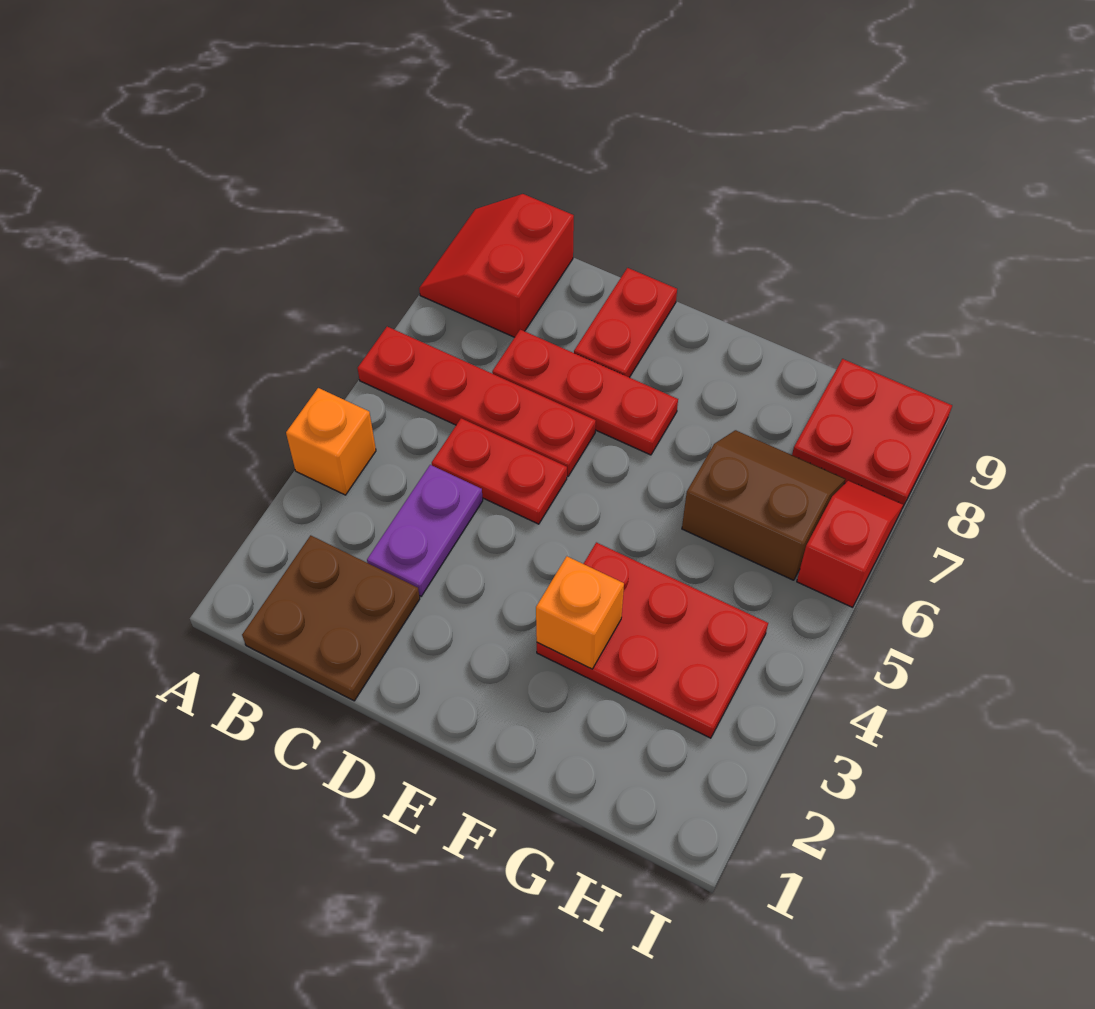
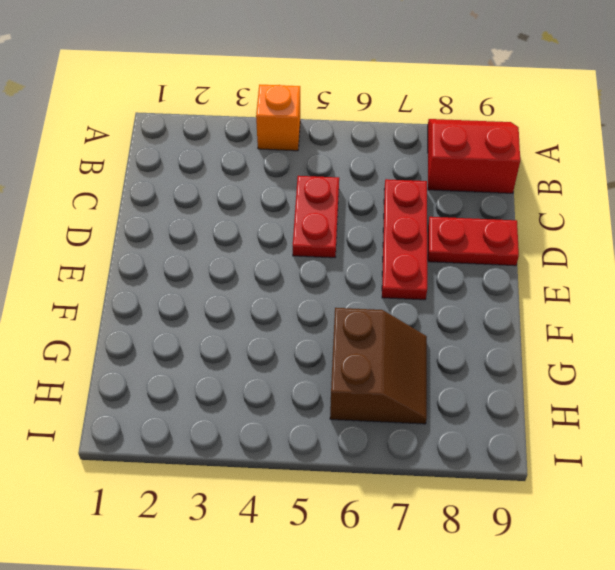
none -> red 1x4 plate [358,327,596,476]
none -> brown 2x2 plate [242,535,420,701]
none -> purple 1x2 plate [367,465,483,596]

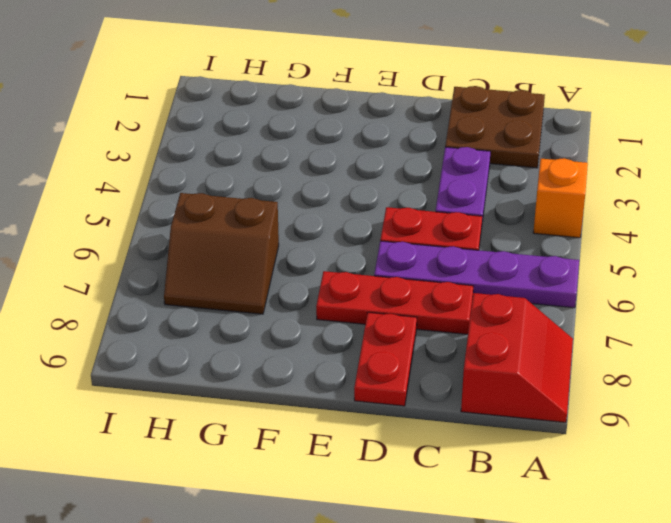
purple 1x4 plate [374,241,579,308] -> red 1x4 plate [358,327,596,476]
none -> red 2x3 plate [537,542,768,738]
none -> red 2x2 plate [792,359,952,506]
none -> red 1x2 slope [797,480,903,607]

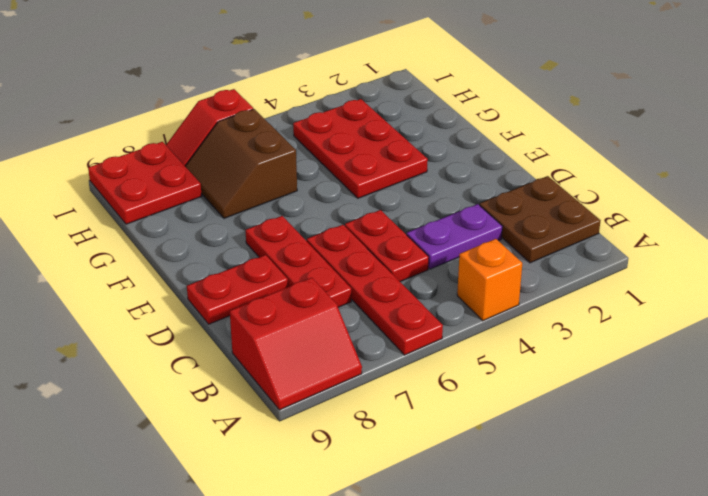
none -> orange 1x1 brick [536,556,624,669]

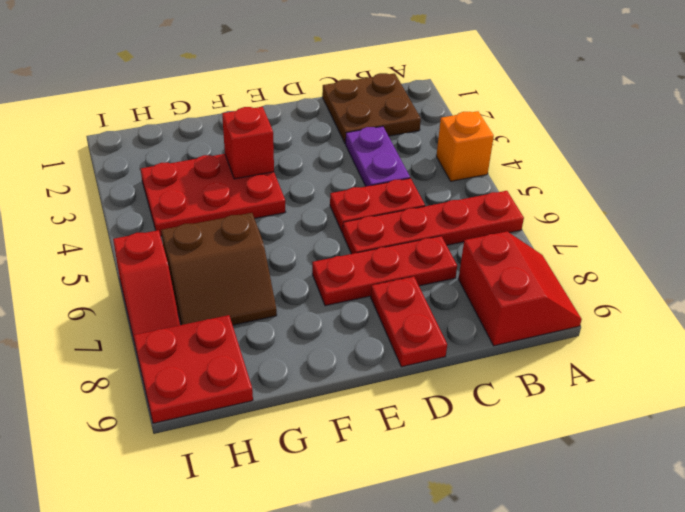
red 1x1 brick [222,107,274,179] -> orange 1x1 brick [536,556,624,669]

